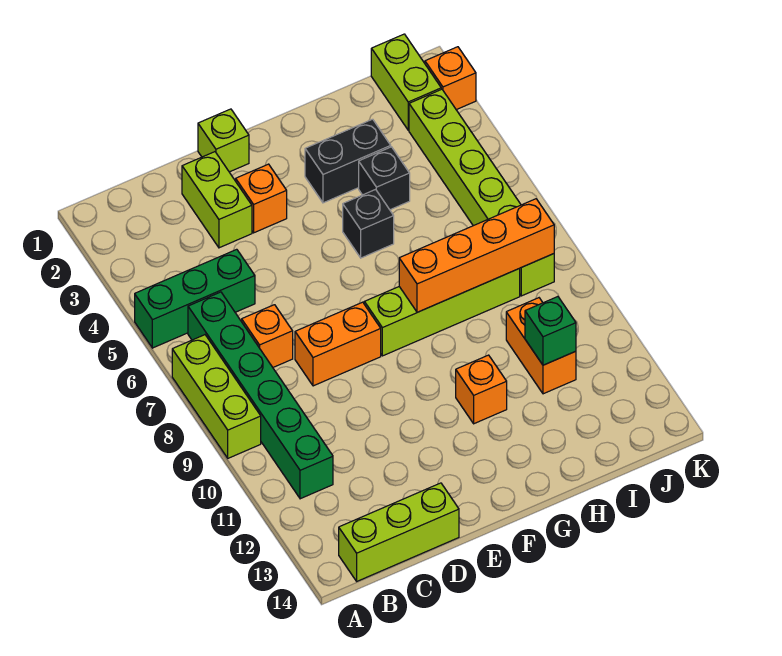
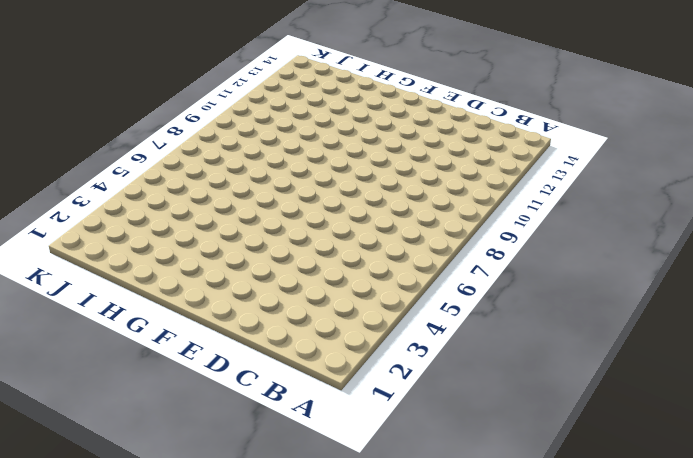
none -> green 1x3 brick [135,249,255,348]
none -> lime 1x3 brick [172,335,261,458]
none -> green 1x6 brick [188,292,333,499]

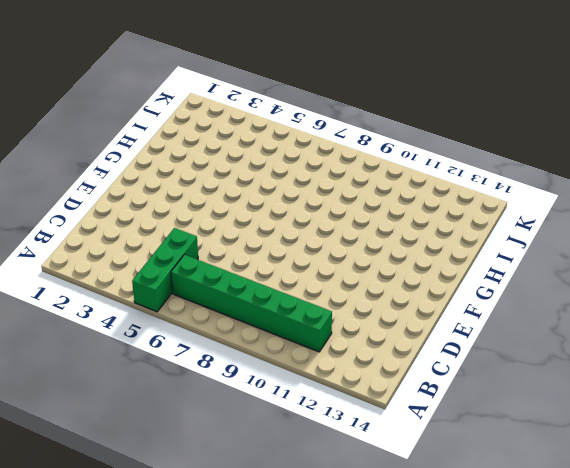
none -> lime 1x3 brick [172,335,261,458]
none -> lime 1x3 brick [339,483,459,581]
none -> orange 1x1 brick [242,305,293,367]

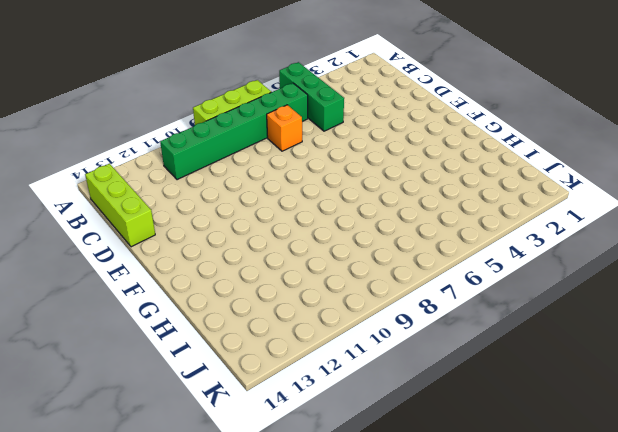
none -> lime 1x2 brick [182,152,252,248]
none -> orange 1x2 brick [295,302,381,386]
none -> lime 1x1 brick [198,109,249,172]

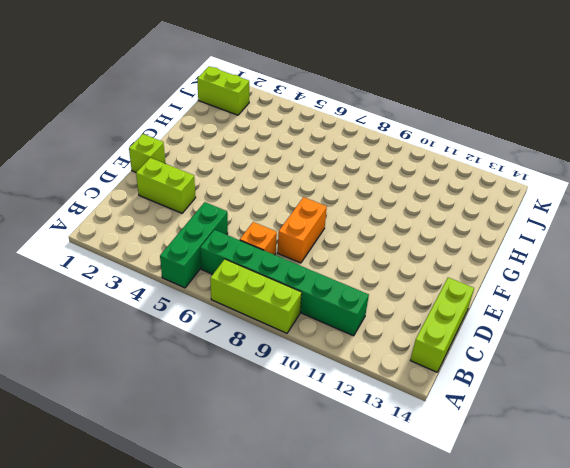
none -> orange 1x1 brick [236,164,287,233]
none -> lime 1x4 brick [364,269,520,356]
none -> black 1x2 brick [305,119,391,203]

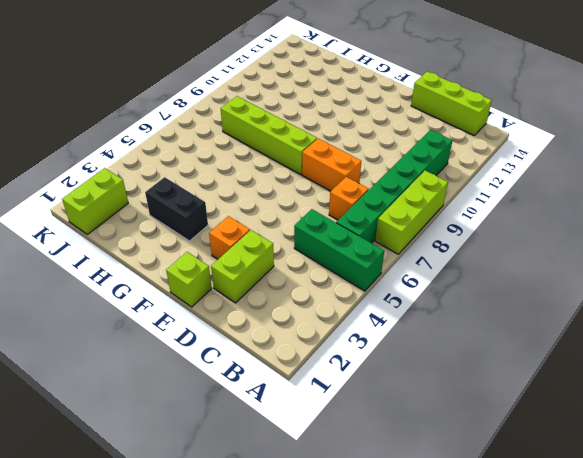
none -> black 1x1 brick [343,189,394,258]
none -> orange 1x1 brick [456,355,507,424]
none -> black 1x1 brick [359,147,410,210]

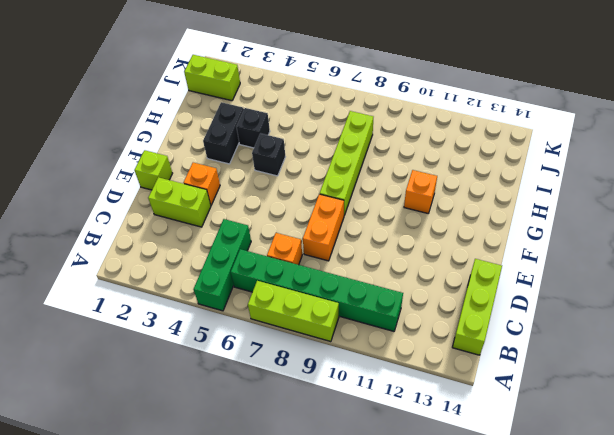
none -> orange 1x2 brick [506,298,576,394]
none -> lime 1x6 brick [409,89,554,296]
none -> orange 1x1 brick [425,47,476,110]

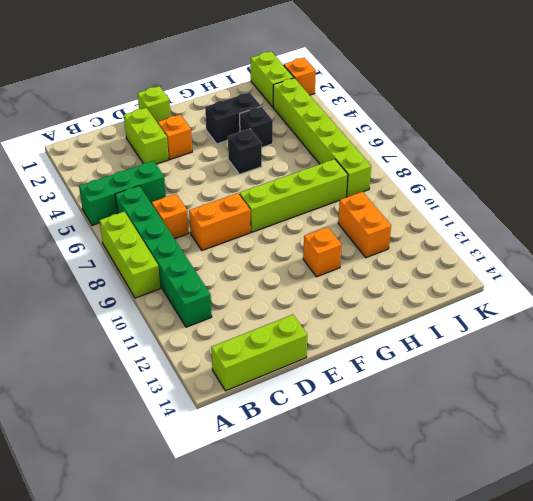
none -> orange 1x4 brick [399,199,554,312]
none -> green 1x1 brick [525,297,576,365]

